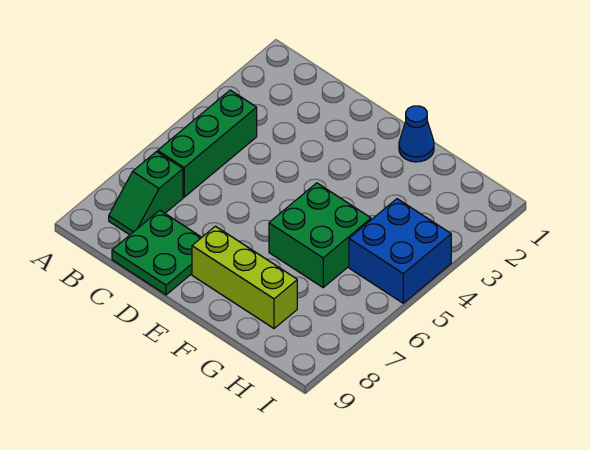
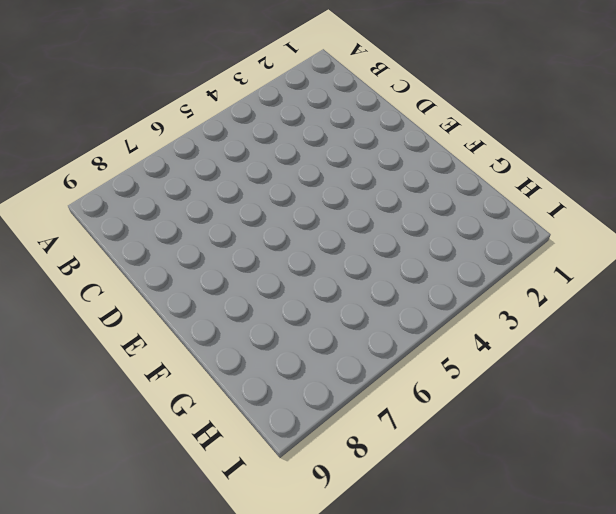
none -> green 1x3 brick [158,90,257,197]
none -> green 1x2 slope [109,152,183,235]

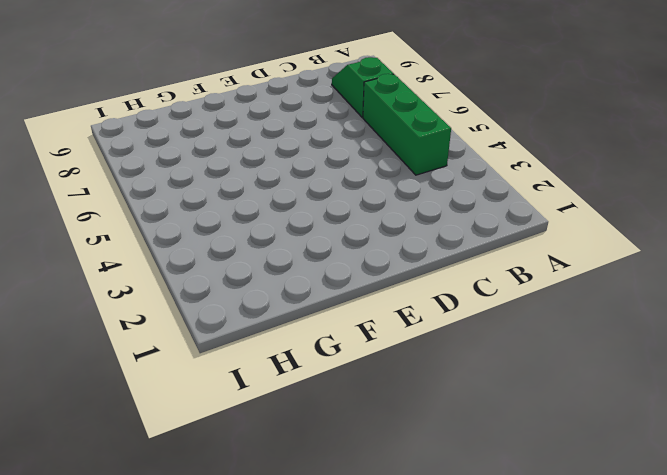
none -> green 2x2 plate [112,210,202,295]
none -> lime 1x3 brick [192,226,297,328]

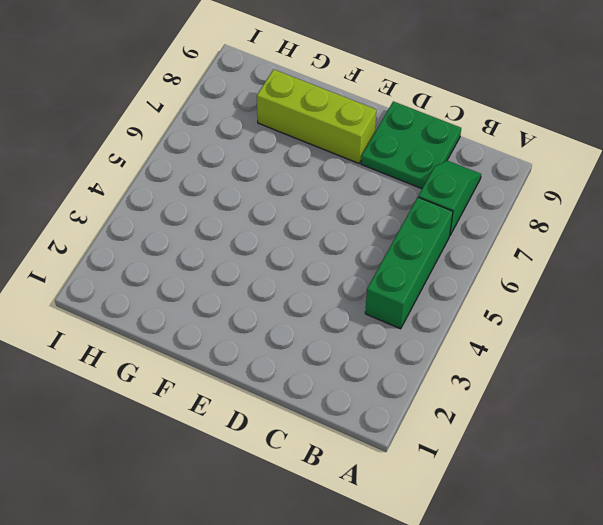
none -> blue 1x1 cone [399,106,434,162]
none -> green 2x2 brick [269,183,371,287]

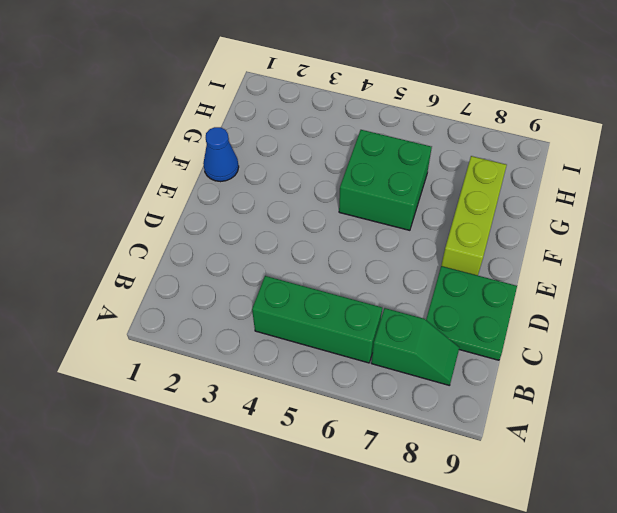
none -> blue 2x2 brick [349,199,451,303]

